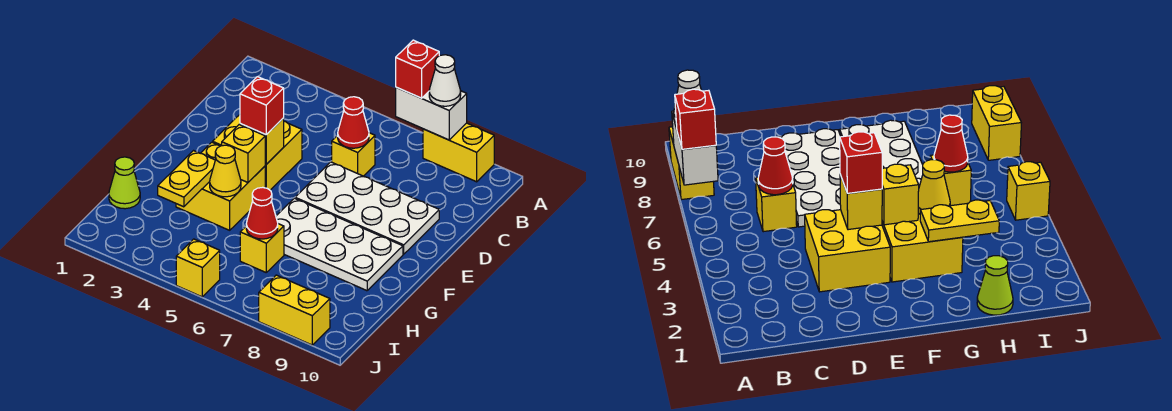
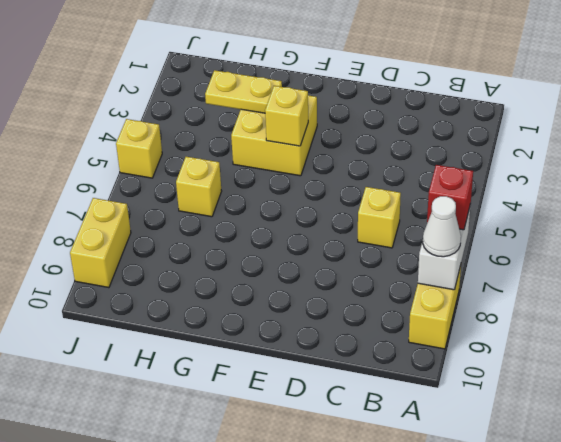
none -> yellow 2x2 brick [213,115,302,190]
none -> white 2x4 plate [295,162,439,254]
none -> white 2x4 plate [276,198,403,291]

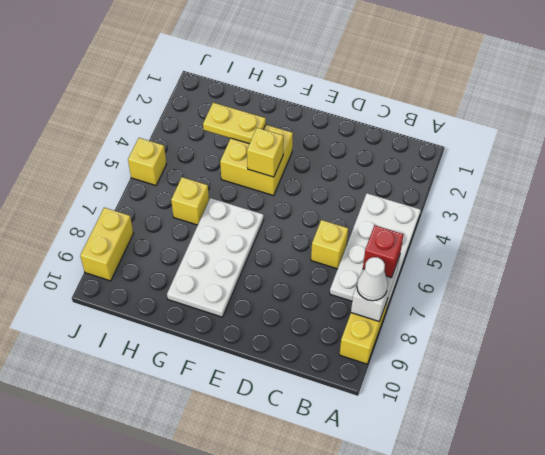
white 2x4 plate [330,193,421,310] -> white 2x4 plate moved to [295,162,439,254]
none -> yellow 2x2 brick [213,115,302,190]
none -> lime 1x1 cone [109,157,140,209]
none -> red 1x1 cone [338,97,369,148]

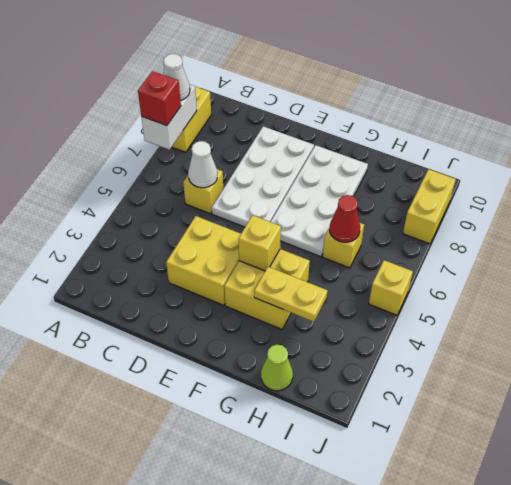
white 1x1 cone [188,141,217,188] -> red 1x1 cone [338,97,369,148]
none -> yellow 1x1 brick [240,118,284,164]
none -> yellow 1x1 cone [210,145,241,197]
none -> red 1x1 brick [240,77,284,135]

